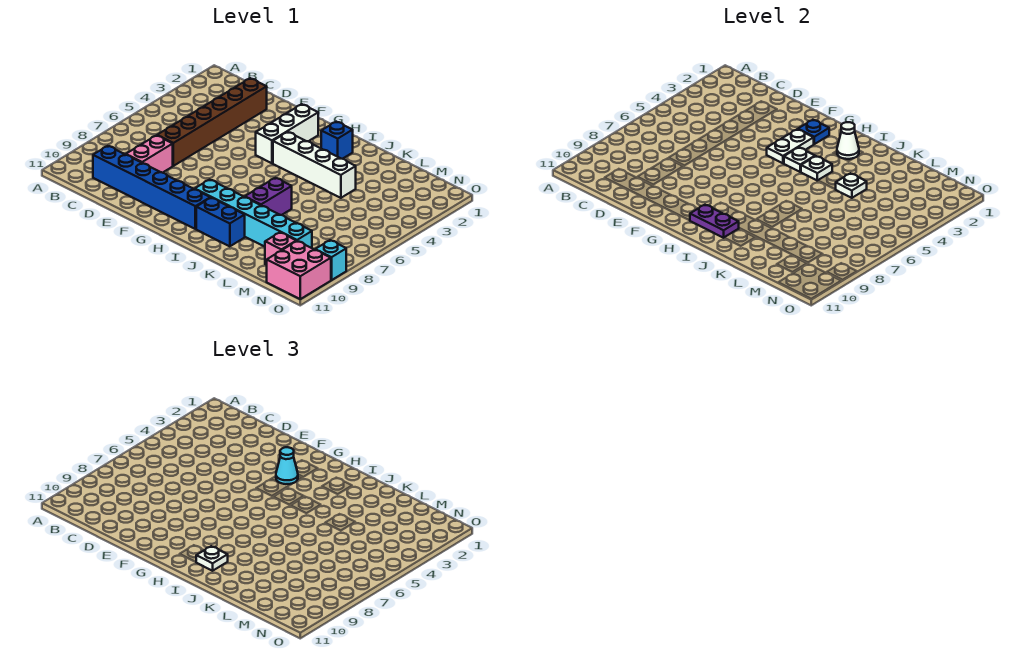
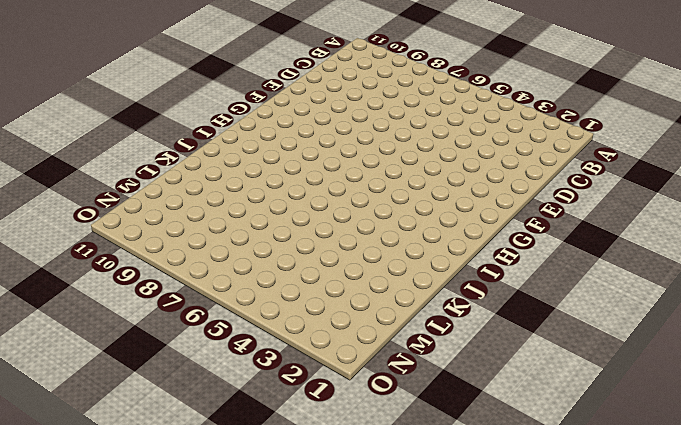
none -> blue 1x6 brick [93,146,210,229]
none -> brown 1x6 brick [157,78,267,166]
none -> pink 1x2 brick [126,135,173,173]

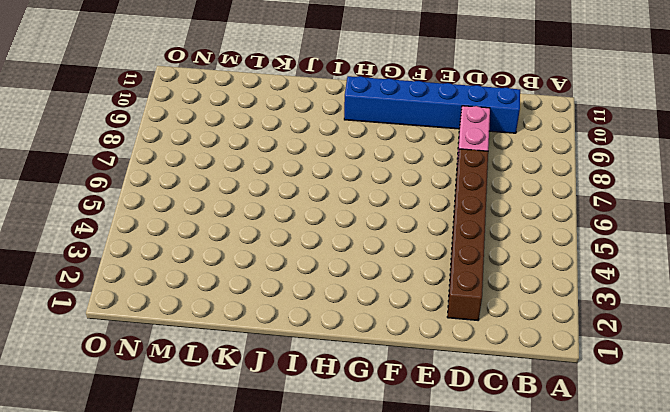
none -> white 1x3 brick [256,104,318,163]
none -> white 1x4 brick [273,132,356,198]
none -> cyan 1x6 brick [195,180,312,248]

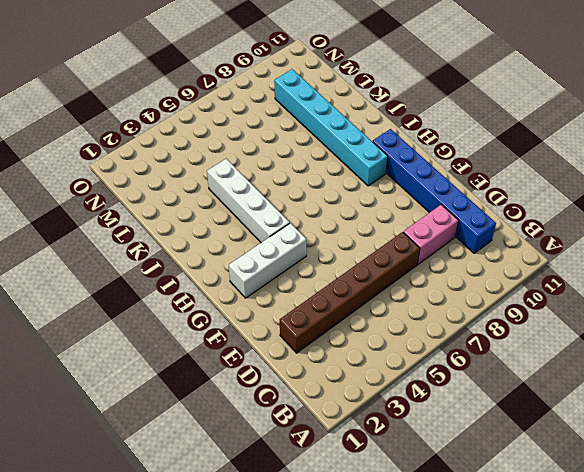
none -> blue 1x1 brick [321,122,353,159]
none -> blue 1x2 brick [196,198,245,246]
none -> purple 1x2 brick [245,178,292,215]

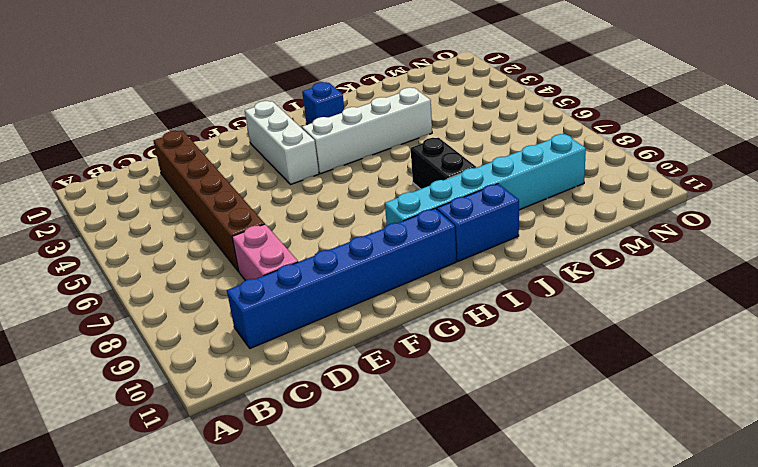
black 1x2 brick [410,138,476,189] -> purple 1x2 brick [245,178,292,215]
none -> pink 1x1 brick [265,232,296,265]
none -> pink 2x2 brick [267,241,331,299]
none -> cyan 1x1 brick [315,240,346,280]

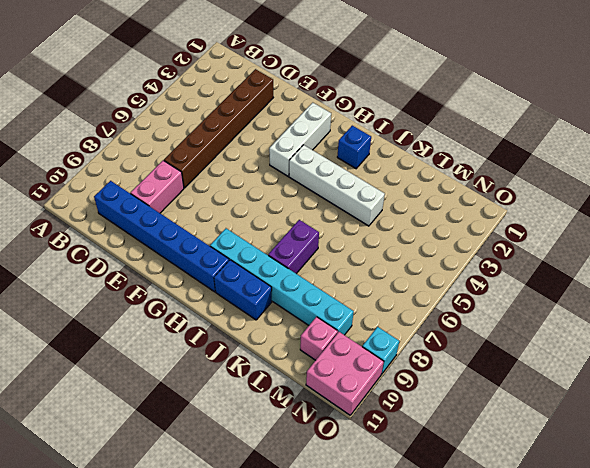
none -> blue 1x1 plate [798,120,829,144]
none -> white 1x2 plate [767,129,814,163]
none -> white 1x1 plate [784,147,815,172]

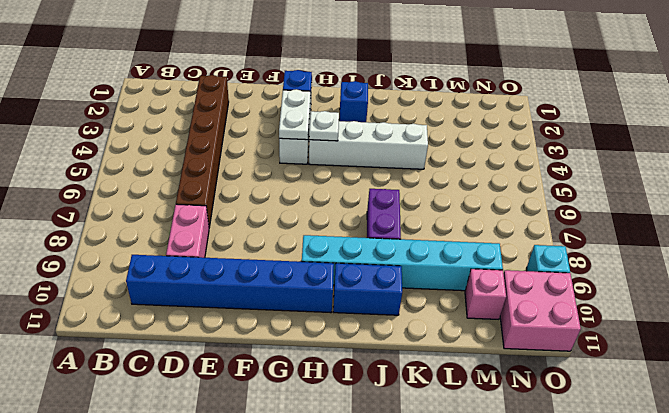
none -> purple 1x2 plate [690,205,739,238]
none -> white 1x1 cone [837,122,859,159]
none -> white 1x1 plate [801,156,832,181]

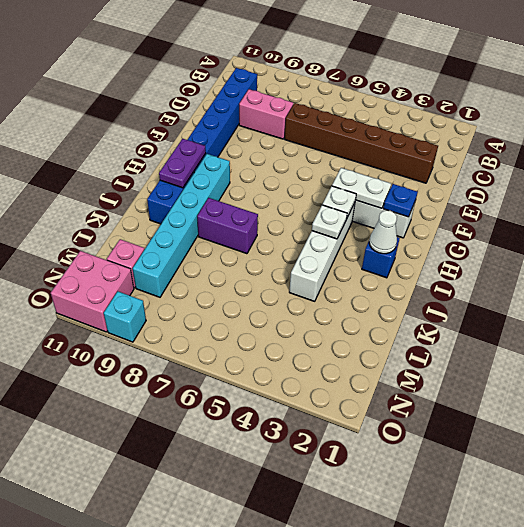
none -> white 1x1 plate [835,173,867,198]
none -> cyan 1x1 cone [276,447,298,484]
none -> white 1x1 plate [196,546,228,571]

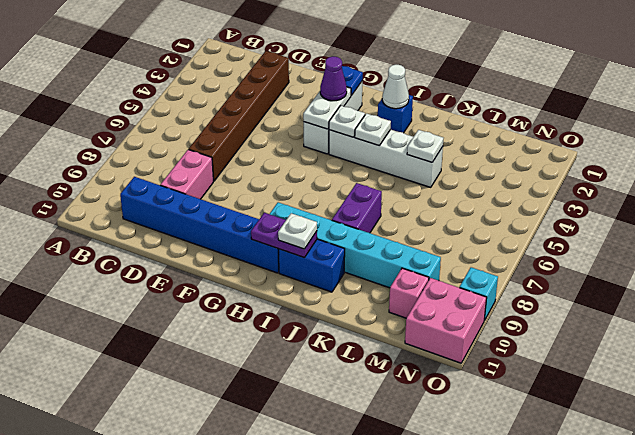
purple 1x1 cone [320,56,347,101] -> cyan 1x1 cone [276,447,298,484]

